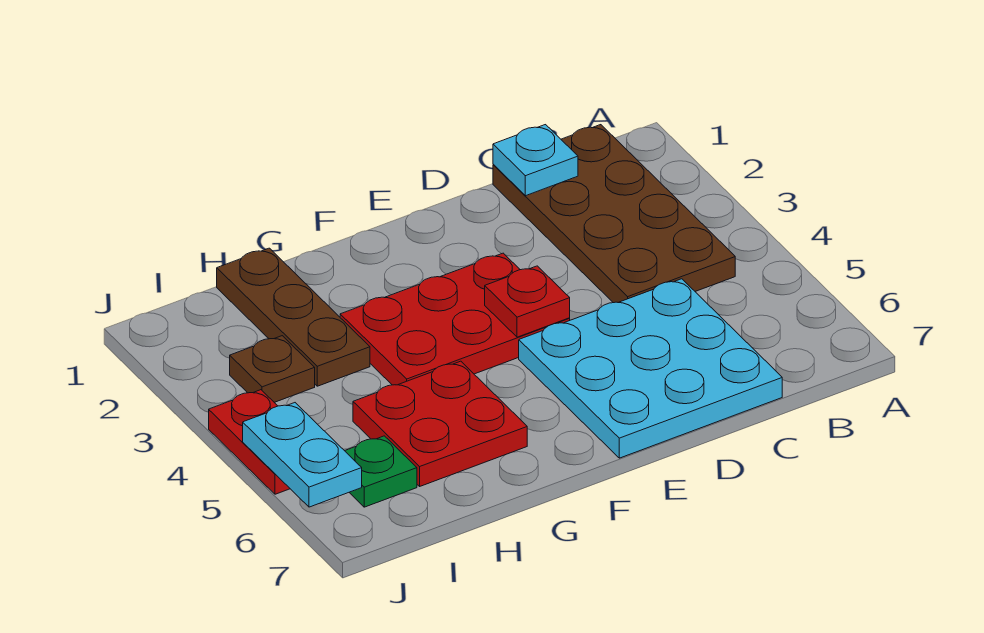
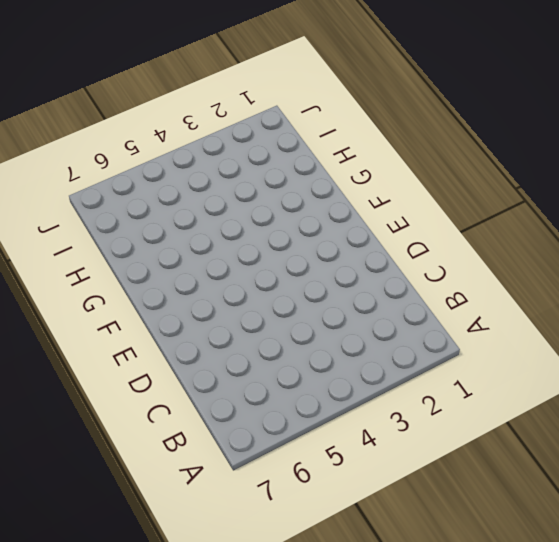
none -> brown 2x4 plate [493,125,735,303]
none -> cyan 3x3 plate [519,279,782,458]

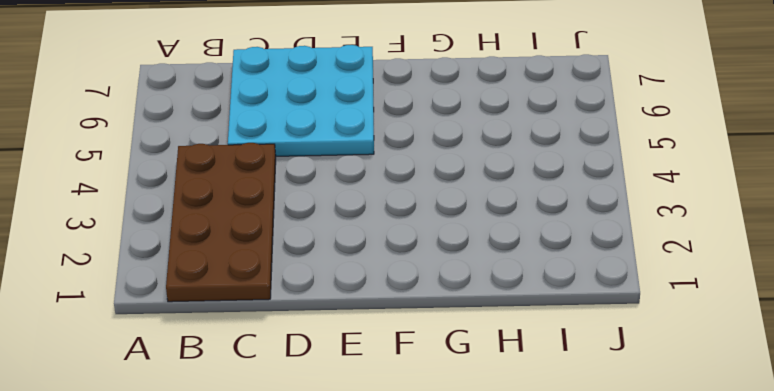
none -> red 2x3 plate [340,253,570,385]
none -> red 2x2 plate [353,361,527,486]

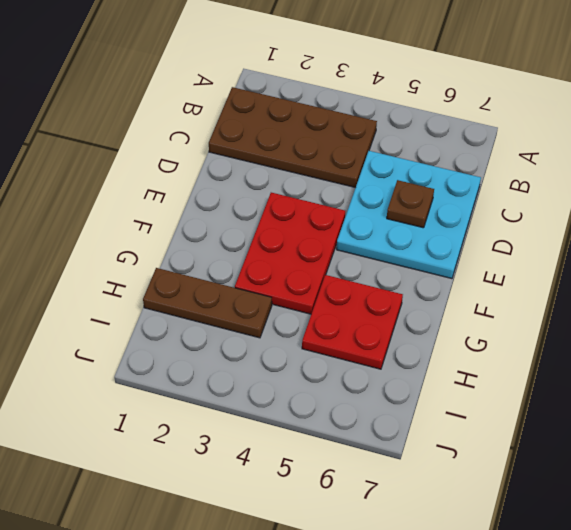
brown 1x1 plate [387,180,434,228] -> brown 1x1 plate moved to [230,336,315,402]
none -> green 1x1 plate [345,436,417,507]
none -> red 1x2 plate [209,390,290,494]

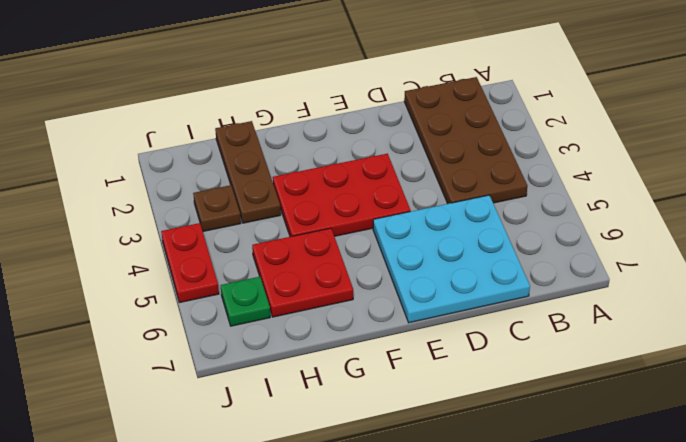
none -> cyan 1x1 plate [493,125,578,196]
none -> red 1x1 plate [485,266,570,337]

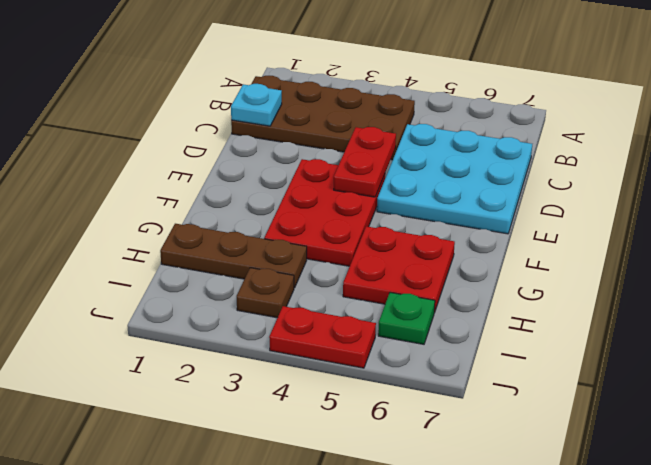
red 1x2 plate [334,127,396,197] -> red 1x1 plate [485,266,570,337]
none -> cyan 1x2 plate [243,403,362,507]

